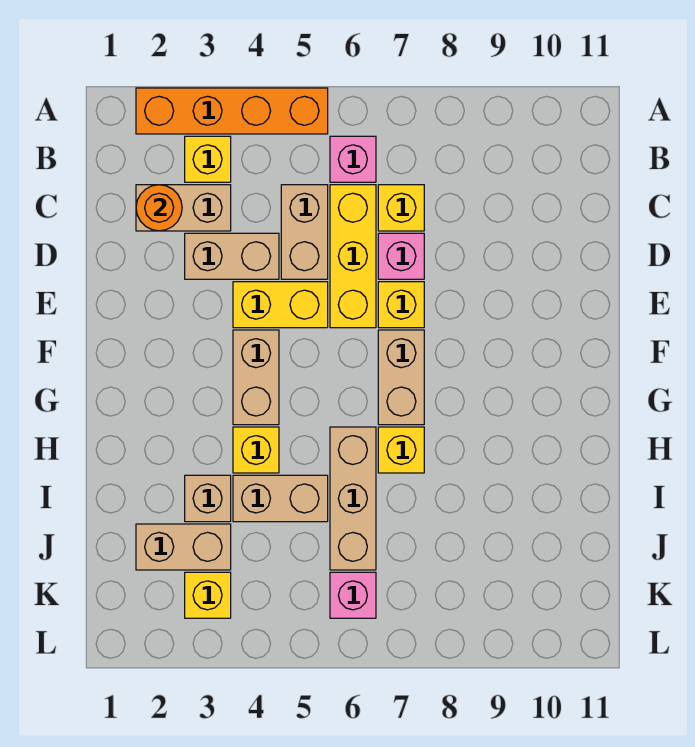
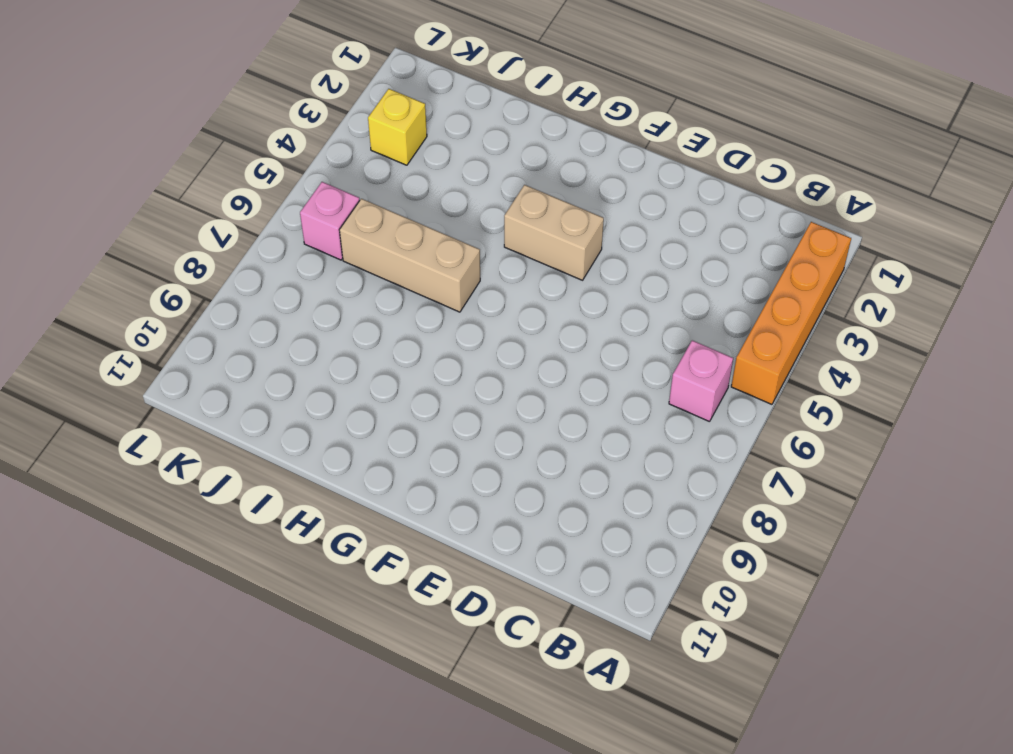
none -> yellow 1x1 brick [185,136,231,182]
none -> tan 1x2 brick [136,185,231,231]
none -> tan 1x2 brick [281,185,328,279]

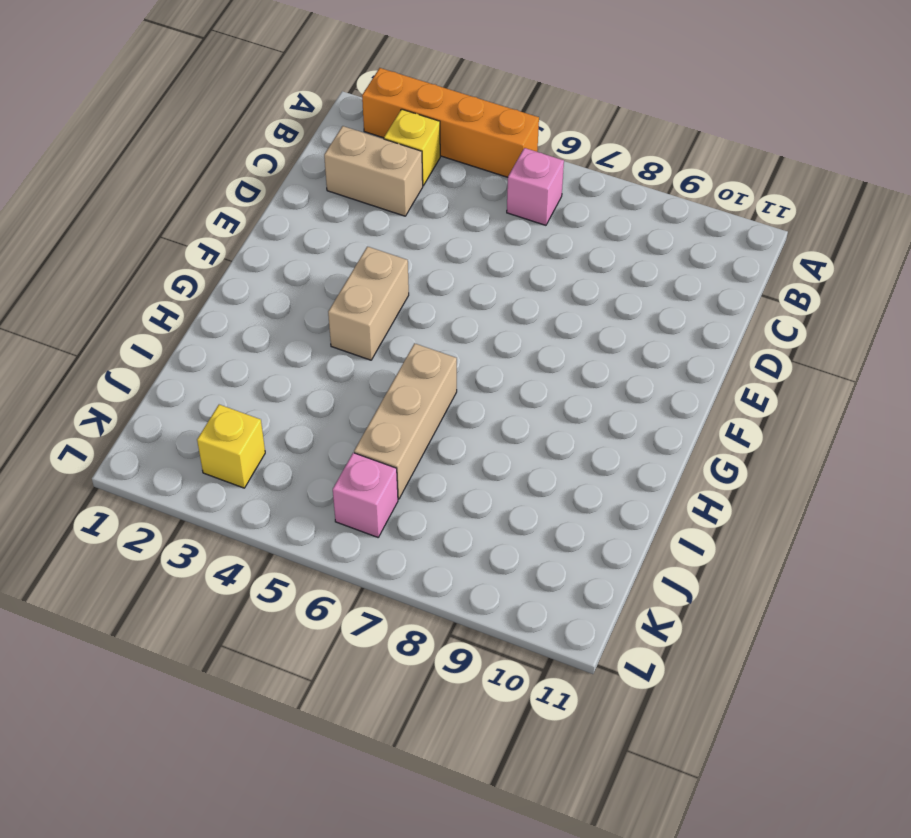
none -> tan 1x2 brick [281,185,328,279]
none -> yellow 1x3 brick [330,185,376,328]
none -> yellow 1x1 brick [378,185,424,231]

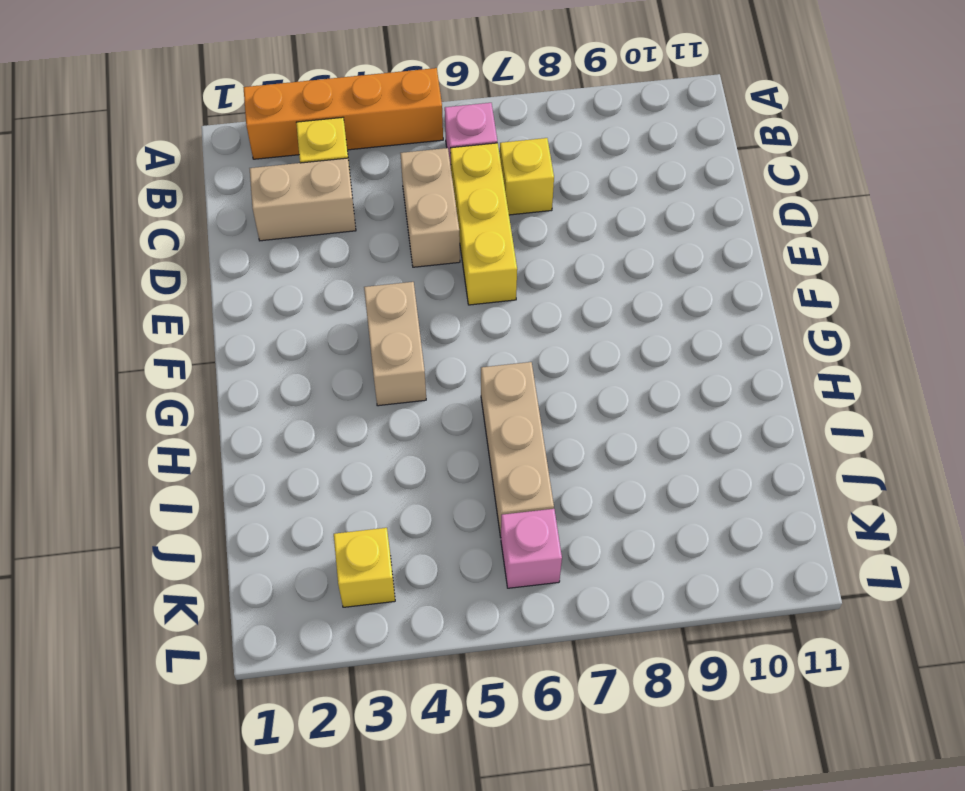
none -> tan 1x2 brick [185,233,279,279]
none -> pink 1x1 brick [378,233,424,279]
none -> yellow 1x2 brick [233,282,328,328]

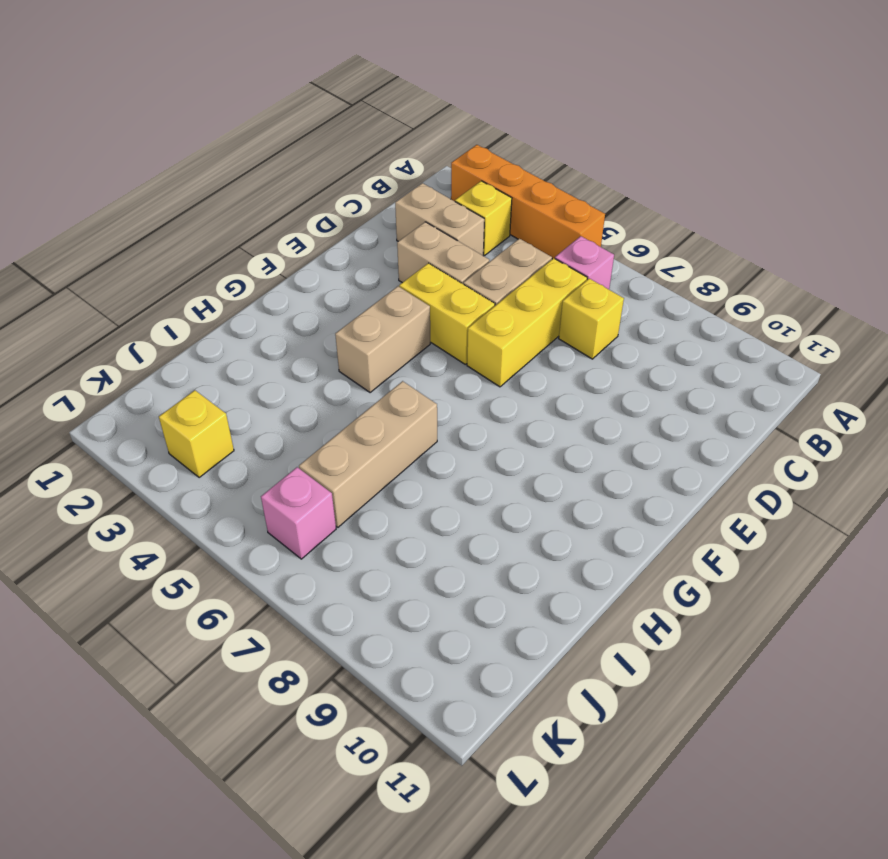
none -> pink 1x1 brick [378,233,424,279]
none -> yellow 1x1 brick [378,282,424,328]
none -> tan 1x2 brick [378,330,424,425]

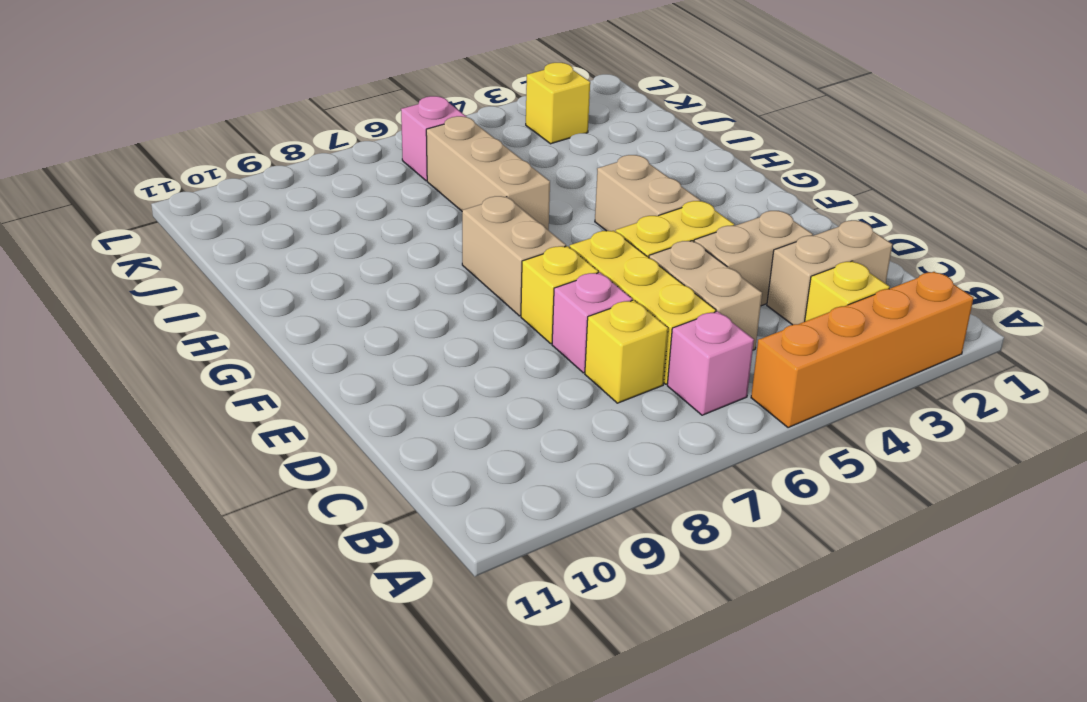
none -> yellow 1x1 brick [233,427,279,473]
none -> yellow 1x1 brick [378,427,424,473]
none -> tan 1x1 brick [185,475,231,522]

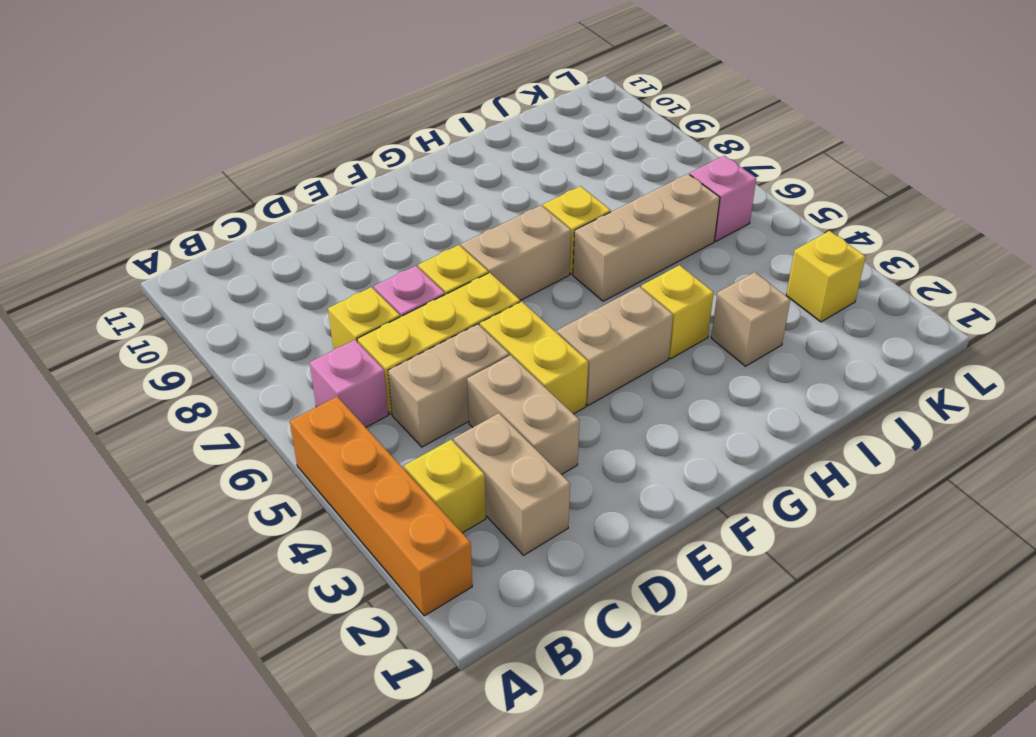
none -> tan 1x2 brick [233,475,328,522]
none -> tan 1x2 brick [136,524,231,570]
none -> orange 1x1 round brick [136,185,182,231]

